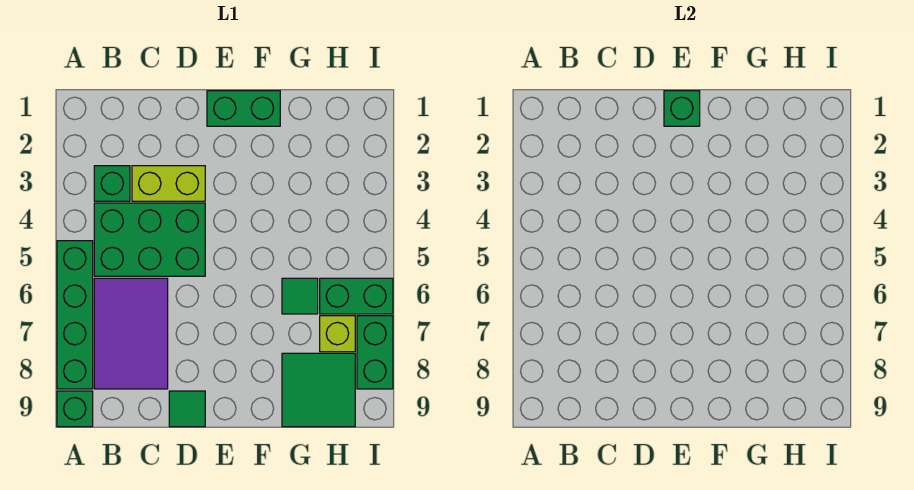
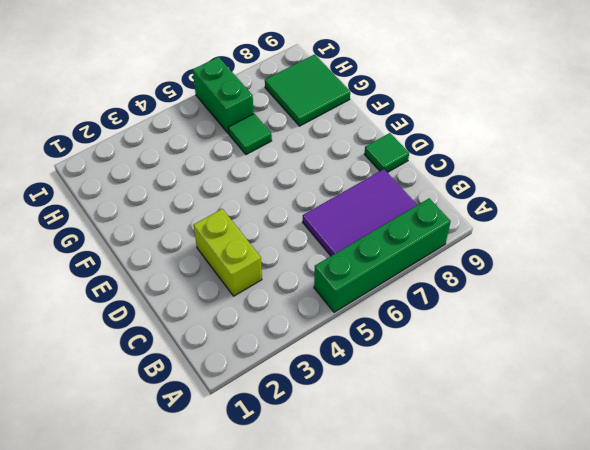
none -> green 1x1 brick [57,391,93,427]
none -> green 1x1 brick [94,166,130,201]
none -> green 2x3 brick [94,203,205,276]

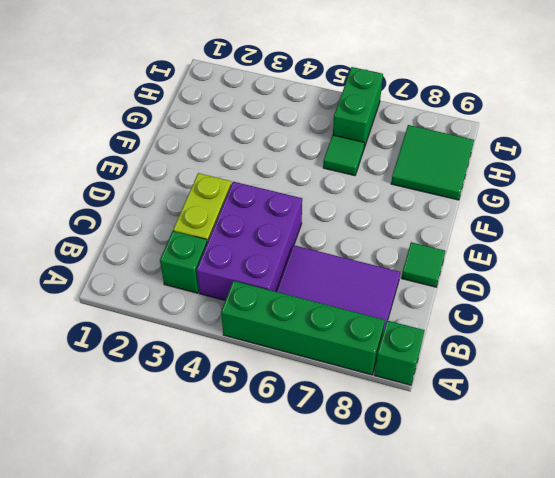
purple 2x3 brick [197,182,302,300] -> green 2x3 brick [94,203,205,276]
none -> green 1x2 brick [207,91,280,126]
none -> lime 1x1 brick [320,316,355,352]
none -> green 1x2 brick [357,316,393,389]

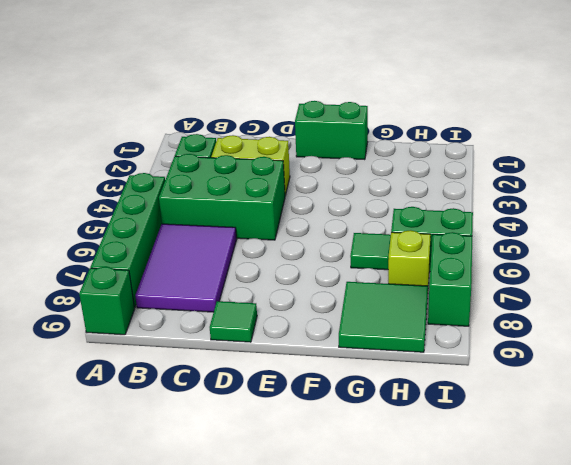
none -> green 1x1 brick [664,91,700,126]

